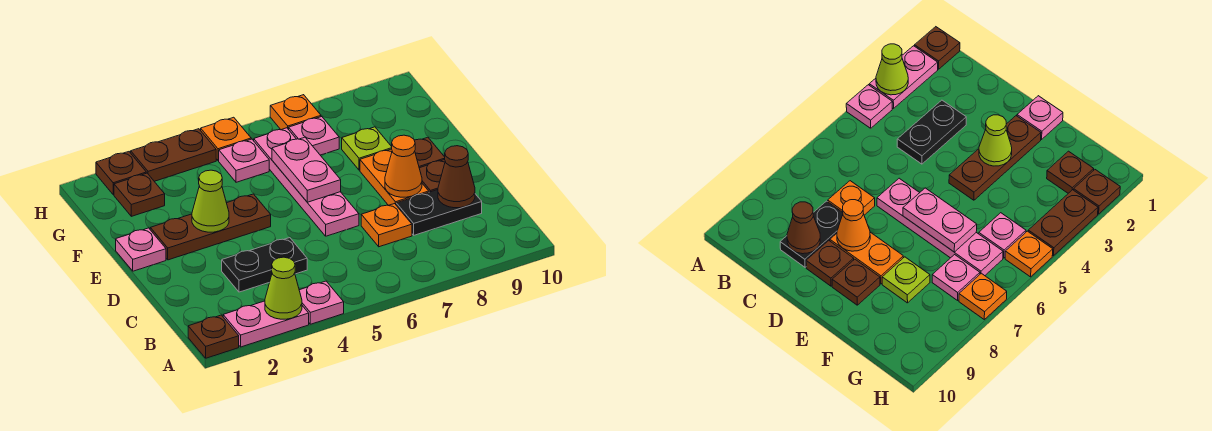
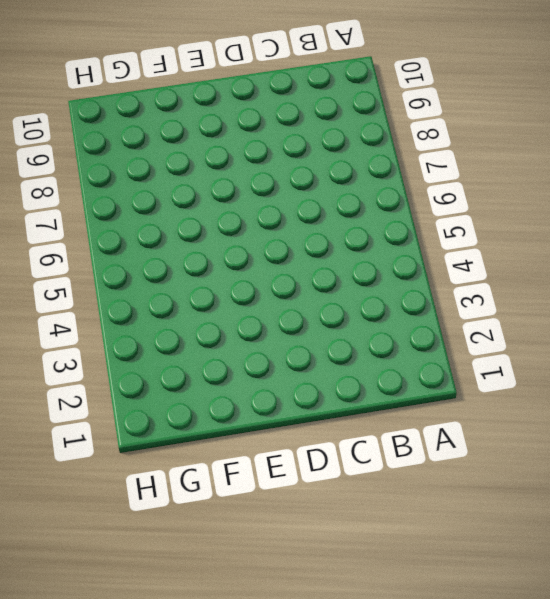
none -> brown 1x1 plate [188,315,239,358]
none -> pink 1x2 plate [223,301,309,347]
none -> pink 1x1 plate [299,281,344,324]

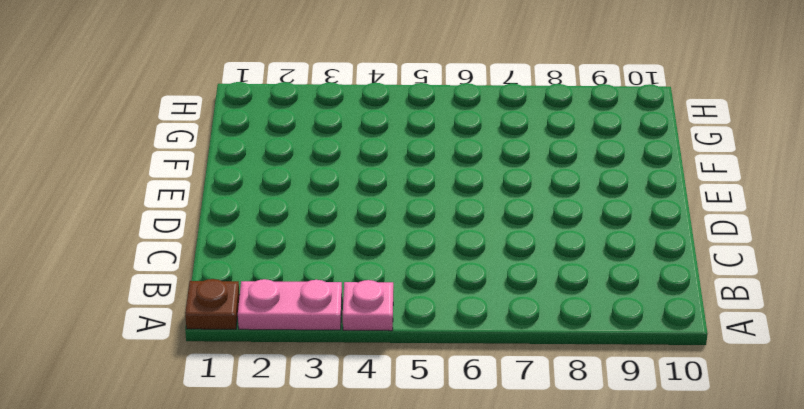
none -> black 1x2 plate [222,238,307,292]
none -> orange 1x1 plate [361,204,412,247]
none -> black 1x2 plate [396,190,482,235]

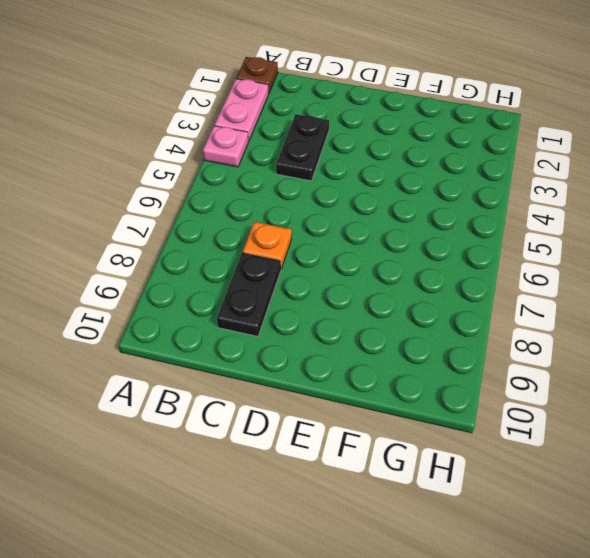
none -> pink 1x4 plate [254,128,359,236]
none -> orange 1x2 plate [360,149,429,205]
none -> brown 1x1 plate [419,160,445,192]

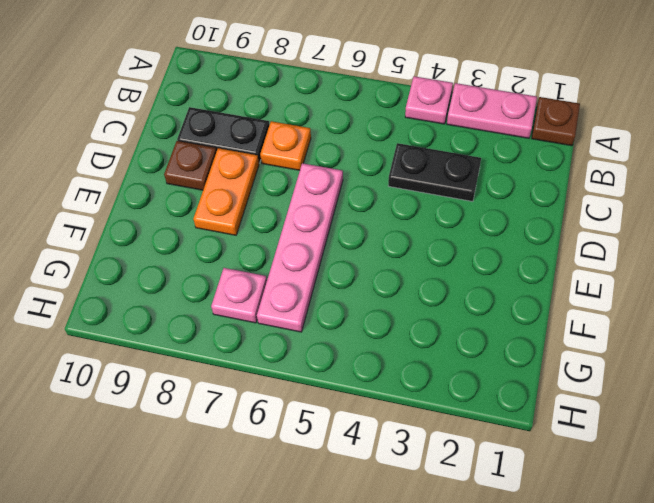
none -> pink 1x1 plate [116,228,166,271]
none -> brown 1x3 plate [150,194,271,260]
none -> brown 1x1 plate [414,137,445,168]

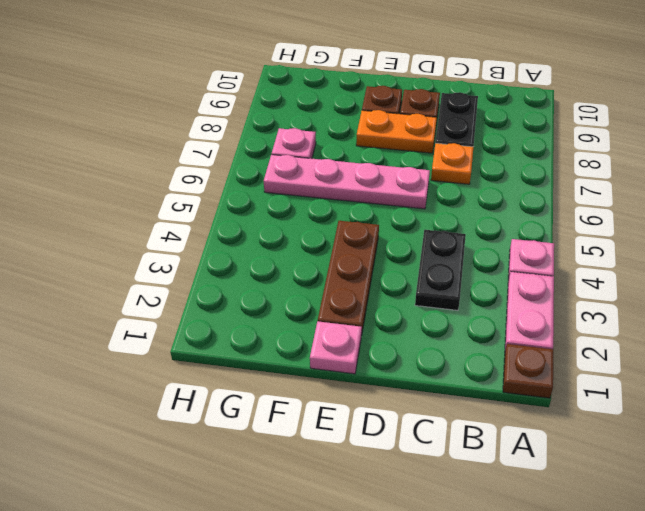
none -> lime 1x1 plate [342,127,392,170]
none -> brown 1x1 plate [114,173,165,216]
none -> pink 1x1 plate [219,139,269,182]

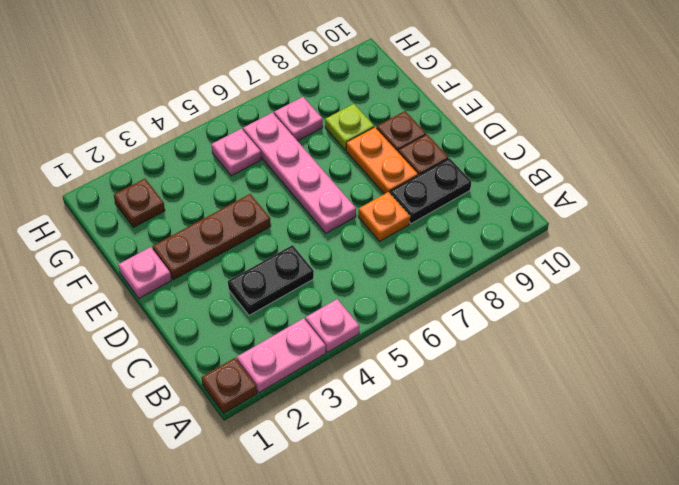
none -> brown 1x1 plate [96,152,146,195]
none -> brown 1x2 plate [131,129,216,181]
none -> orange 1x1 plate [201,117,251,161]

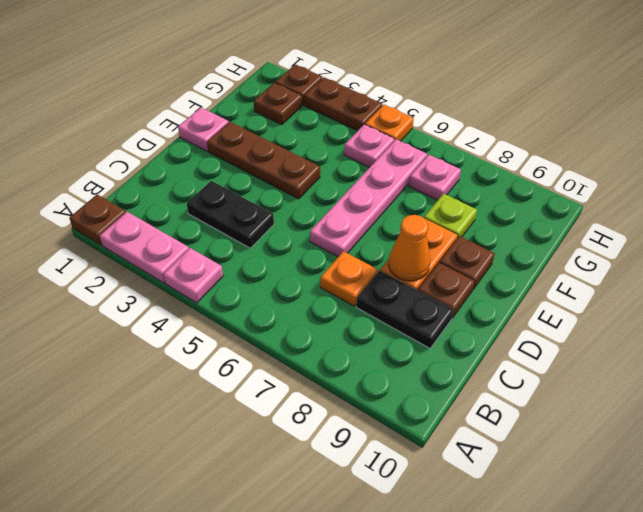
none -> orange 1x1 plate [270,95,321,130]
none -> lime 1x1 cone [265,257,302,319]
none -> brown 1x1 cone [438,146,475,208]

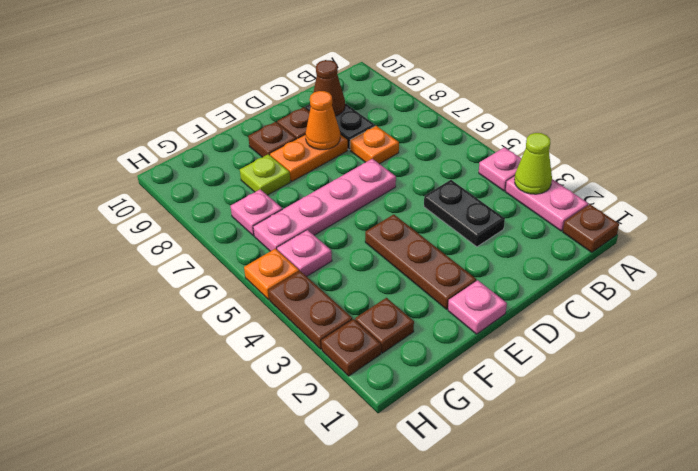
none -> orange 1x1 plate [270,95,321,130]
none -> lime 1x1 cone [192,170,229,232]
none -> pink 1x2 plate [272,137,341,202]

